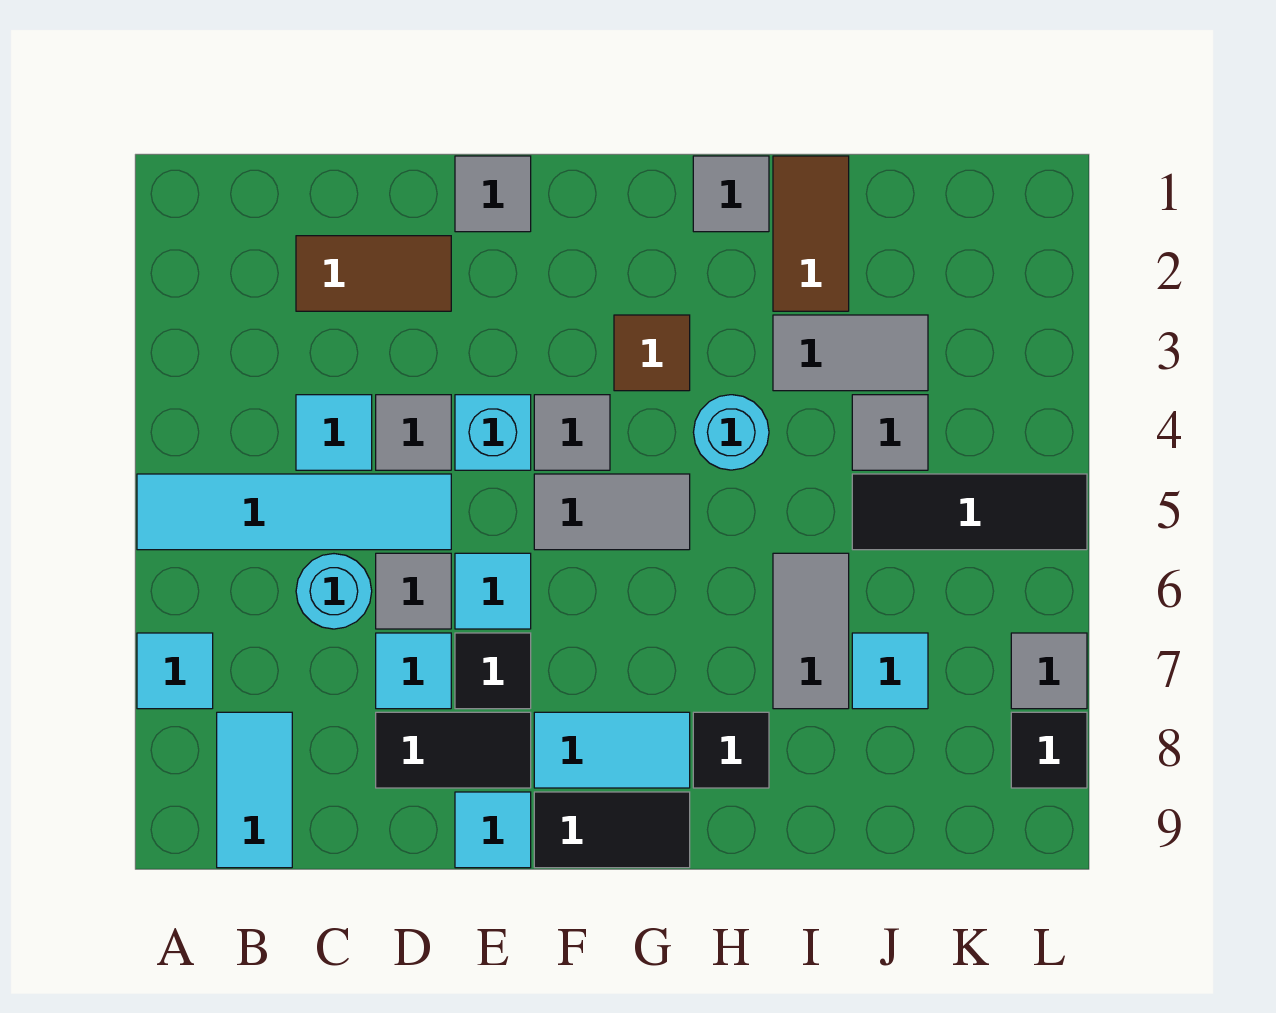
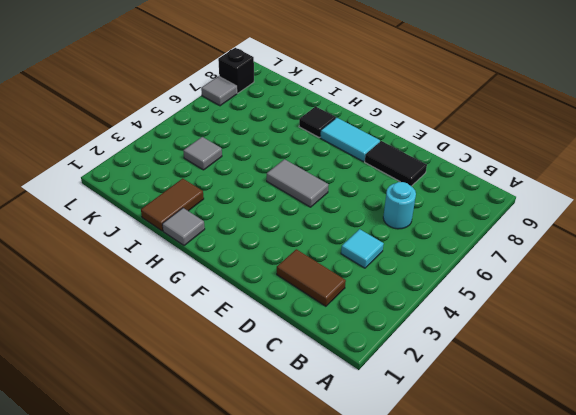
black 1x1 brick [218,48,254,93] -> black 1x1 tile [1011,712,1087,788]
none -> cyan 1x4 tile [137,474,451,550]
none -> cyan 1x1 tile [137,633,213,709]
none -> cyan 1x2 tile [217,712,292,868]
none -> grey 1x1 tile [376,395,451,470]

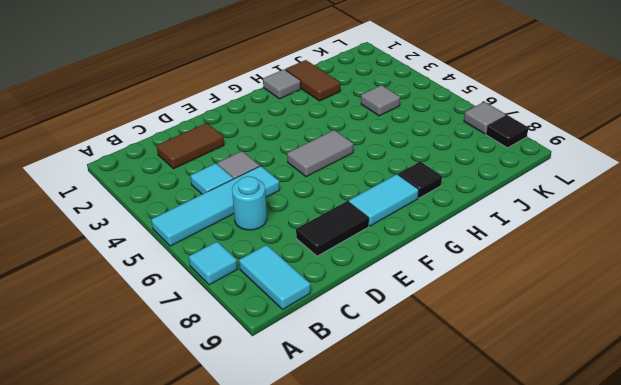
none -> grey 1x1 tile [376,553,451,629]
none -> cyan 1x1 tile [376,633,451,709]
none -> grey 1x1 tile [455,156,531,232]
none -> cyan 1x1 brick [455,395,531,470]

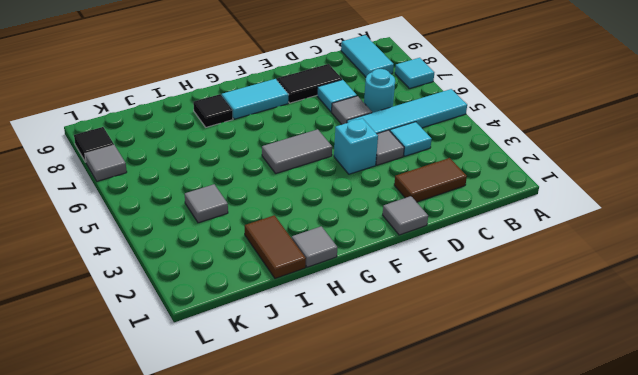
none -> cyan 1x1 tile [455,553,531,629]
none -> black 1x1 tile [455,633,531,709]
none -> cyan 1x1 tile [455,792,531,868]
none -> grey 1x1 tile [534,395,610,470]

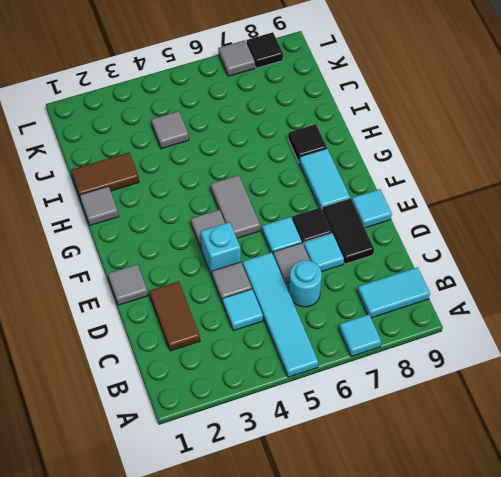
none -> black 1x2 tile [534,792,690,868]
none -> brown 1x1 tile [614,315,690,391]
none -> cyan 1x1 round brick [693,395,769,470]
none -> grey 1x2 tile [773,315,928,391]

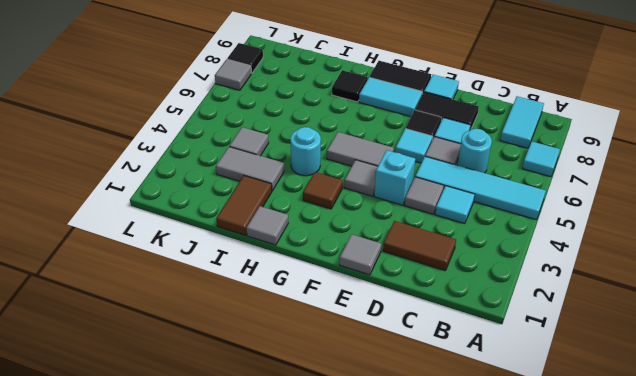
none -> grey 1x2 tile [773,553,849,709]
none -> black 1x3 tile [852,474,1087,550]
none -> cyan 1x1 tile [852,633,928,709]

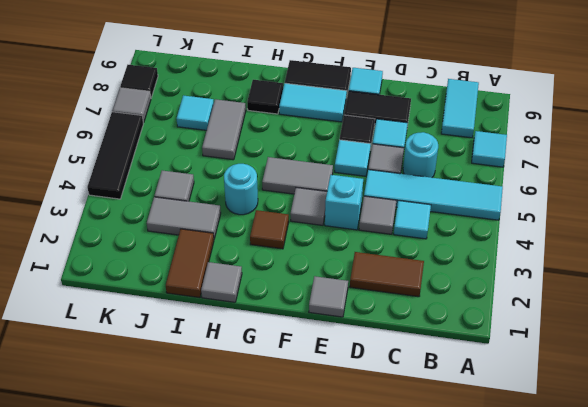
black 1x3 tile [87,112,144,199] -> black 1x3 tile turned to [852,474,1087,550]

